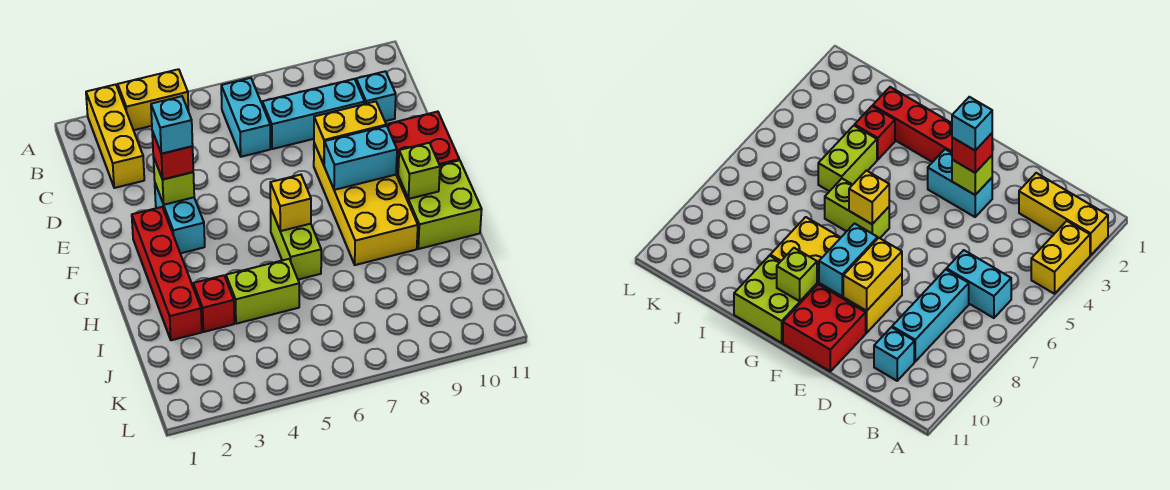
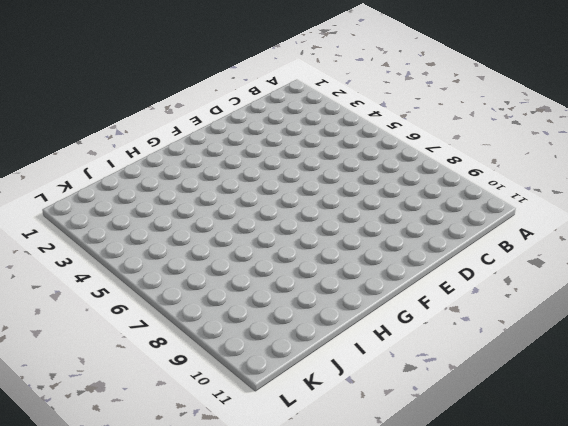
none -> yellow 1x3 brick [86,84,144,188]
none -> yellow 1x2 brick [118,69,189,130]
none -> cyan 1x2 brick [221,78,270,157]

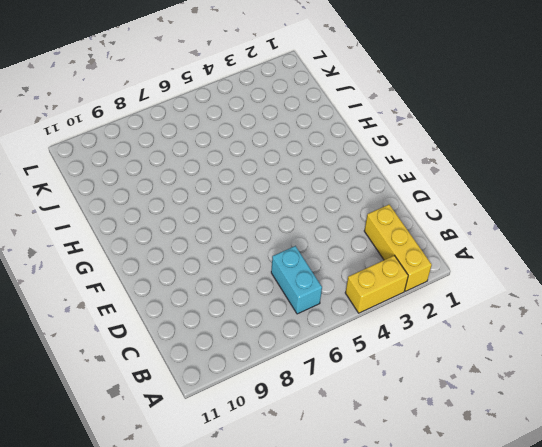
none -> cyan 1x3 brick [262,79,365,149]
none -> cyan 1x1 brick [356,71,396,121]
none -> cyan 1x2 brick [155,184,205,253]

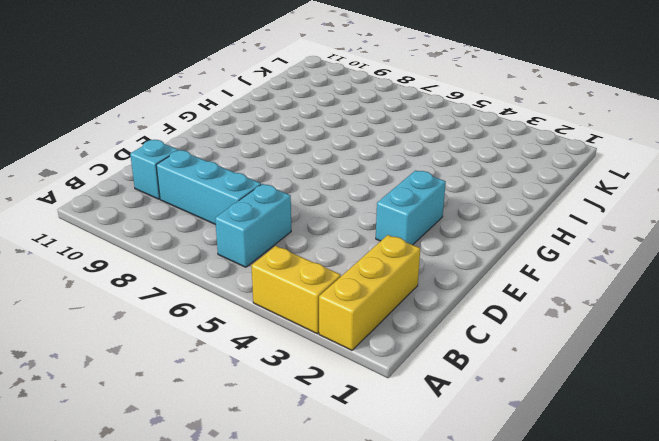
none -> yellow 2x4 brick [314,143,418,265]
none -> red 2x2 brick [386,112,459,177]
none -> red 1x4 brick [132,207,202,340]

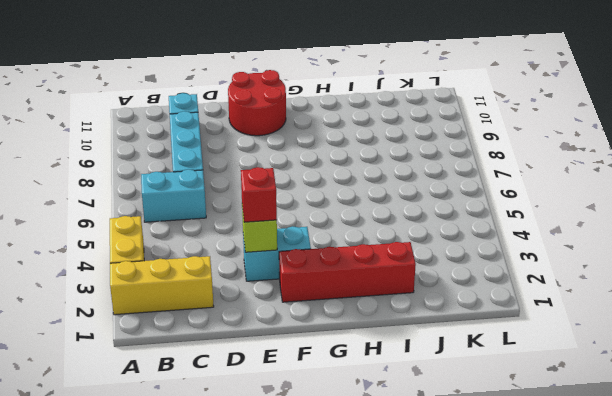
red 2x2 round brick [228,70,286,136] -> red 2x2 brick [386,112,459,177]
none -> yellow 2x4 brick [314,143,418,265]
none -> lime 1x2 brick [271,210,321,280]
none -> lime 2x2 brick [398,160,482,249]

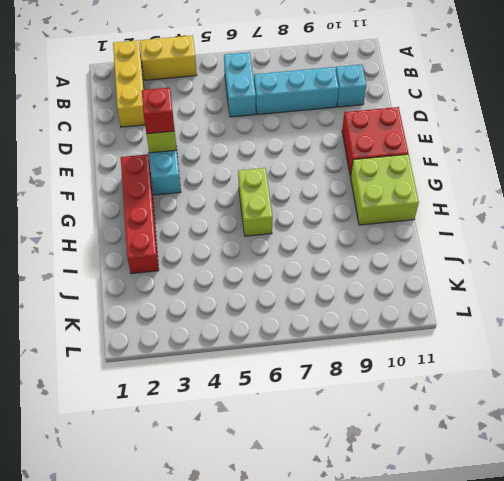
none -> yellow 2x4 brick [314,143,418,265]
none -> red 1x1 brick [193,275,234,332]
none -> lime 1x2 brick [226,259,299,324]

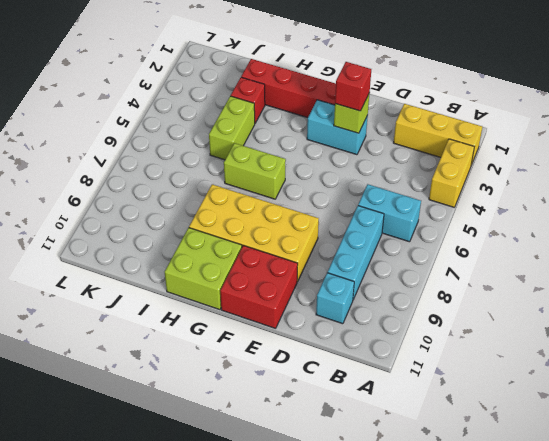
none -> yellow 1x2 brick [314,101,386,165]
none -> cyan 1x2 brick [324,126,397,190]
none -> yellow 1x1 brick [270,175,311,231]

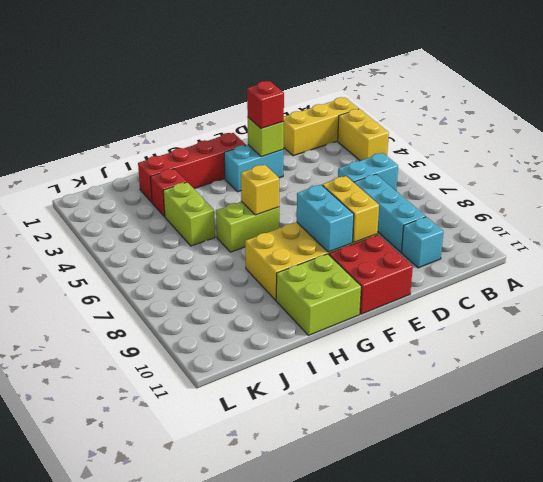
none -> lime 1x1 brick [398,143,440,199]
none -> cyan 1x1 brick [151,96,193,154]

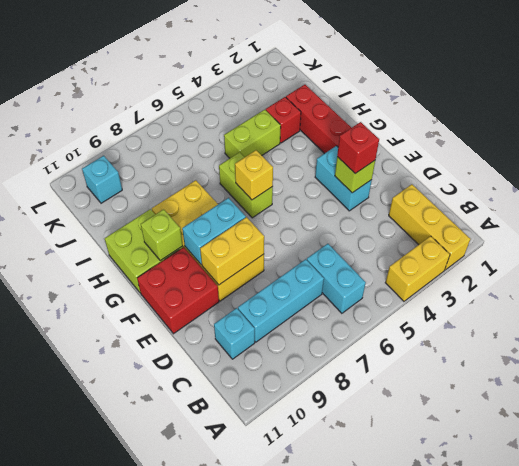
cyan 1x1 brick [82,156,122,203] -> cyan 1x1 brick moved to [151,96,193,154]

